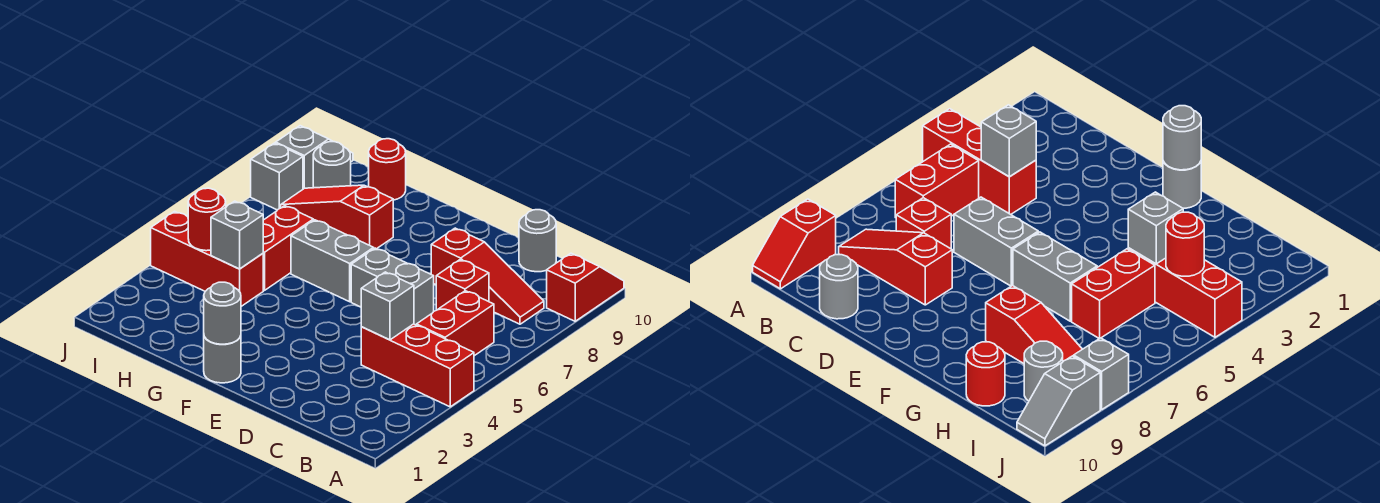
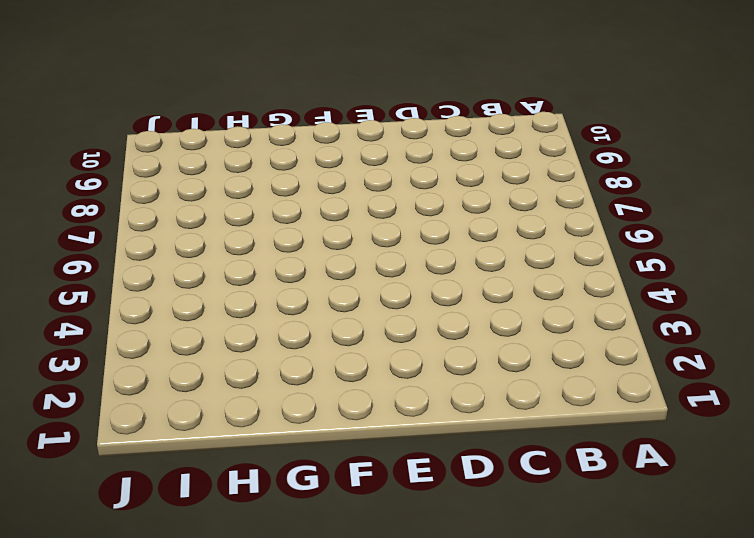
none -> red 1x3 brick [361,324,474,407]
none -> red 1x2 slope [547,253,624,321]
none -> red 1x2 brick [417,291,494,356]

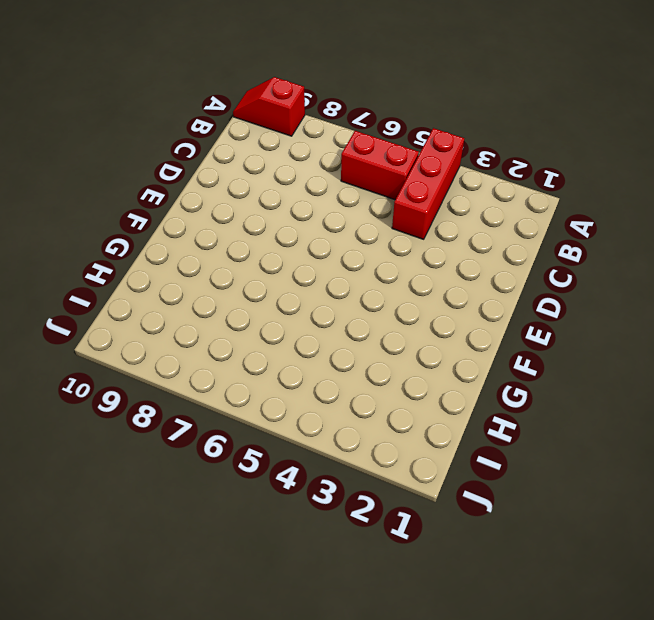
none -> red 1x3 slope [431,228,544,324]
none -> red 1x1 brick [436,259,489,310]
none -> grey 1x1 round brick [519,210,556,272]

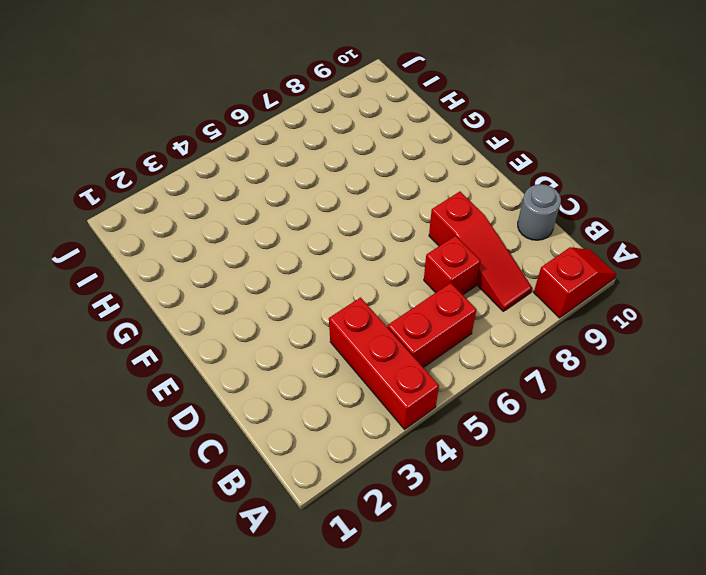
none -> grey 1x2 brick [351,248,434,325]
none -> grey 1x1 round brick [204,336,241,383]
none -> grey 1x2 brick [291,220,374,302]

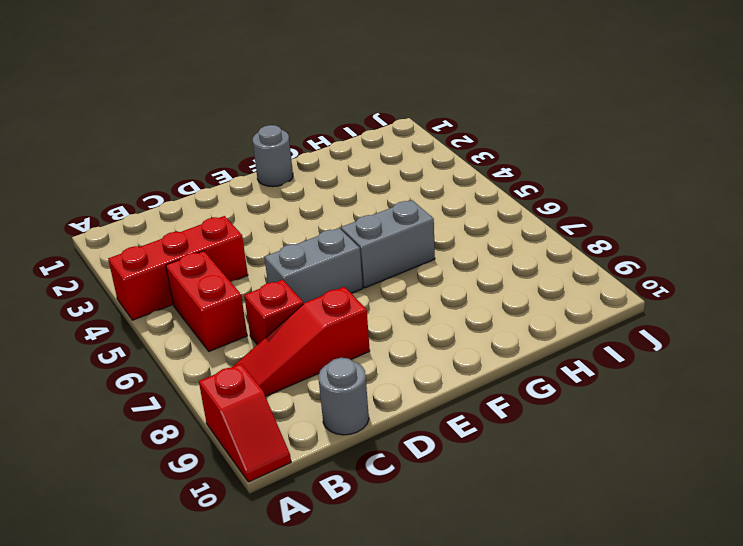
none -> red 1x3 slope [281,185,393,249]
none -> red 1x3 brick [151,211,263,306]
none -> red 1x2 brick [263,206,313,290]

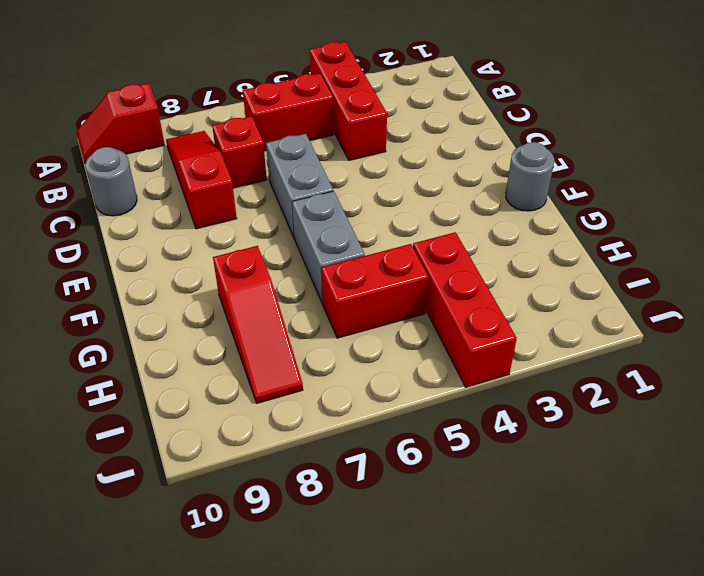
none -> red 1x1 round brick [369,139,406,200]
none -> grey 1x1 round brick [313,142,351,188]
none -> grey 1x1 brick [251,143,303,210]

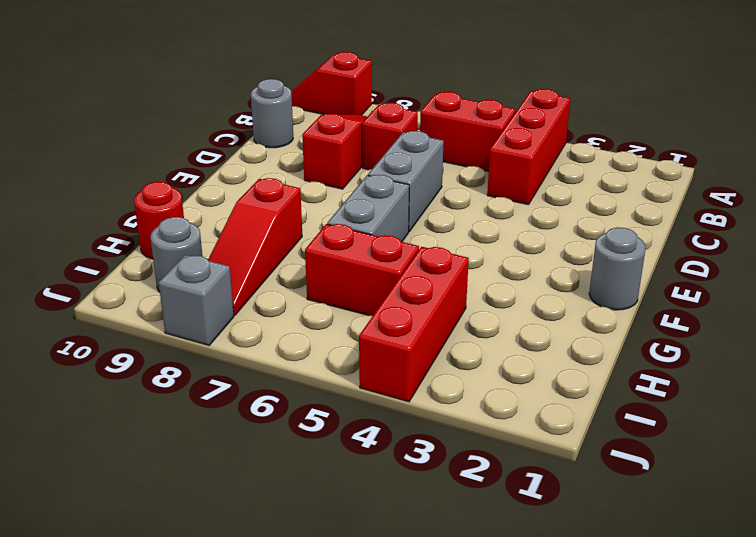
none -> grey 1x2 slope [276,126,353,189]
none -> grey 1x1 brick [361,272,414,340]
none -> grey 1x1 round brick [204,282,241,344]

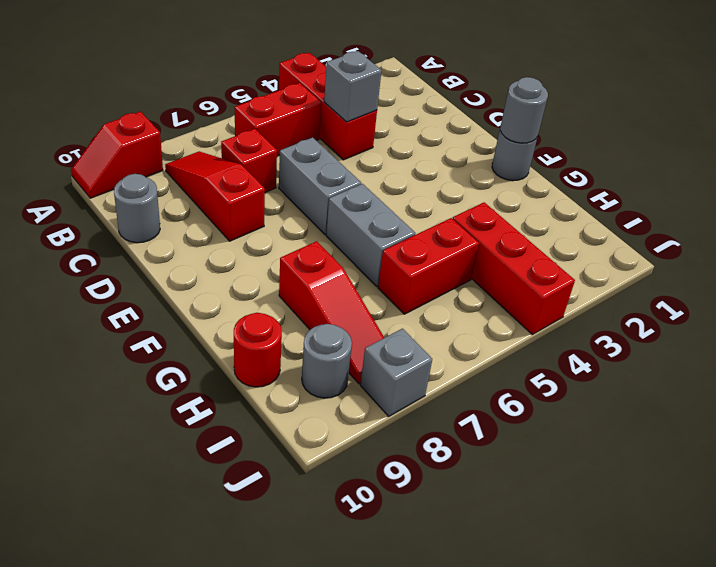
none -> grey 1x2 slope [276,126,353,189]
none -> grey 1x1 brick [211,201,263,269]
none -> red 1x1 round brick [188,188,226,251]

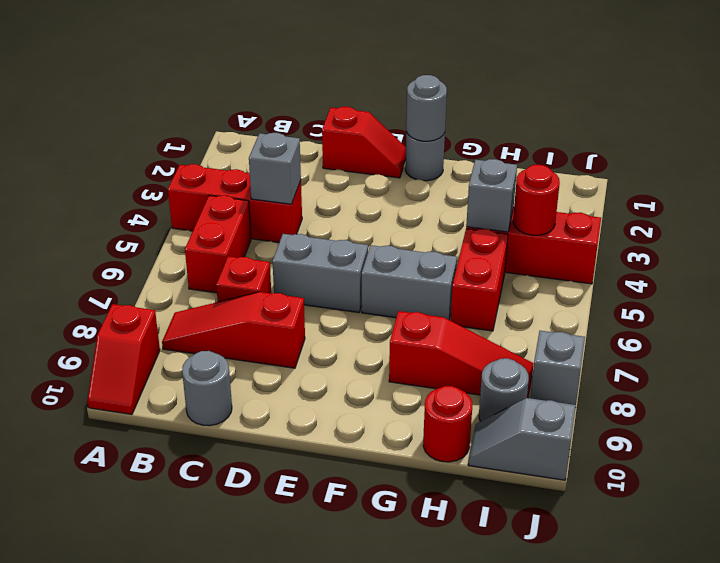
red 1x2 slope [322,107,406,178] -> none
grey 1x2 slope [468,398,576,480] -> grey 1x2 slope turned to [276,126,353,189]

